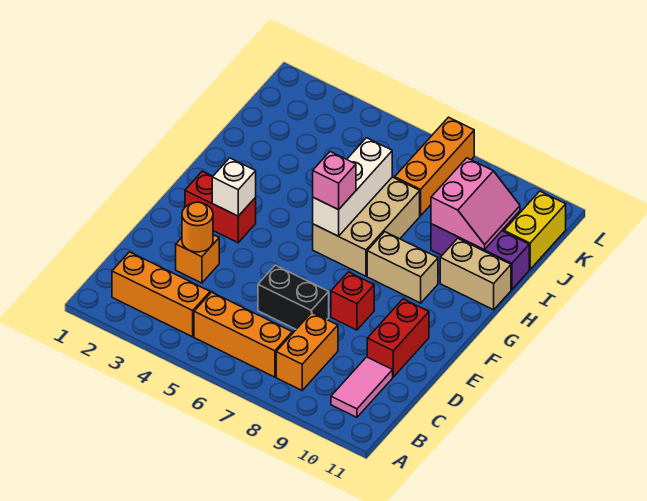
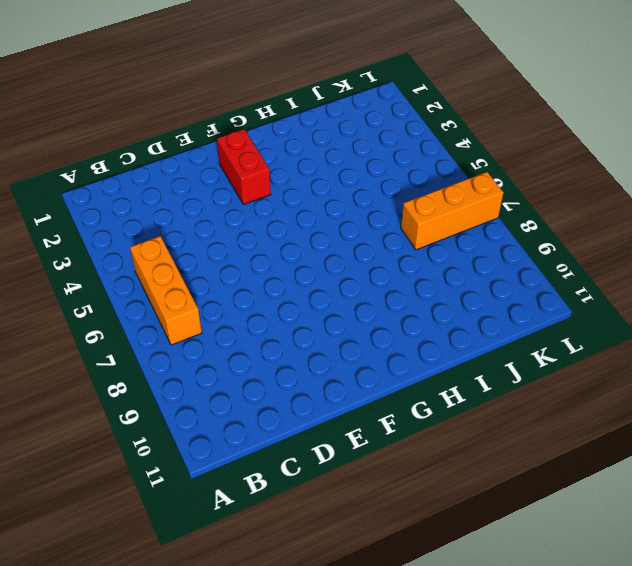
none -> orange 1x3 brick [112,252,210,337]
none -> orange 1x2 brick [276,313,338,390]
none -> pink 1x2 tile [331,357,393,417]

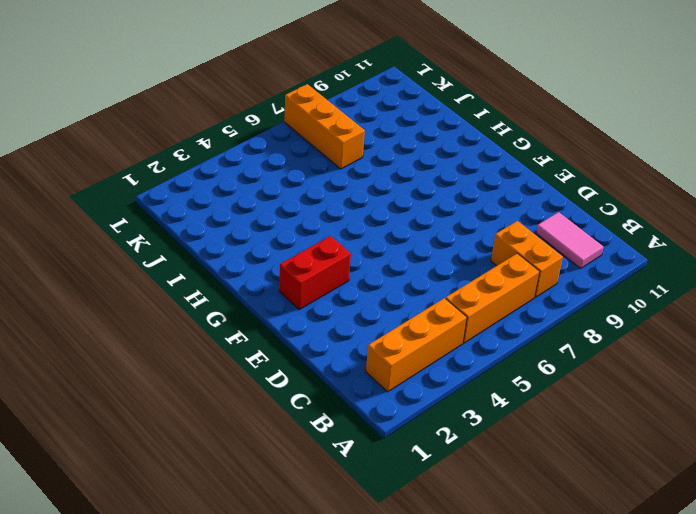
none -> orange 1x1 brick [176,235,219,283]
none -> black 1x2 brick [258,265,329,329]
none -> red 1x2 brick [367,299,429,377]

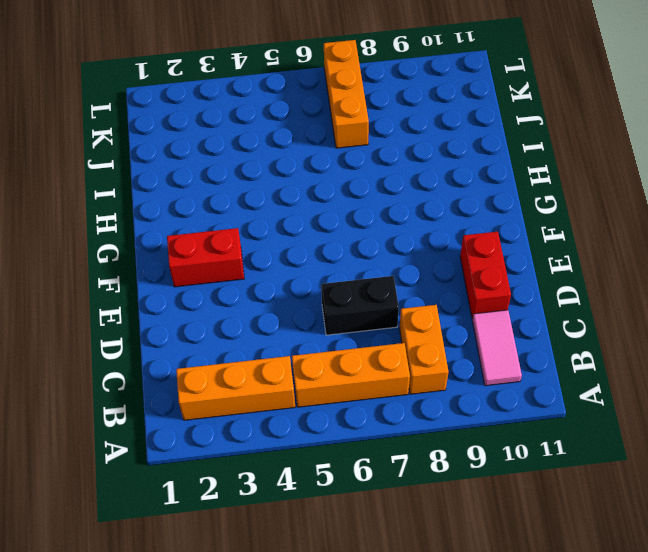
none -> orange 1x1 brick [176,235,219,283]
none -> red 1x1 brick [331,272,374,330]
none -> tan 2x3 brick [313,177,420,276]

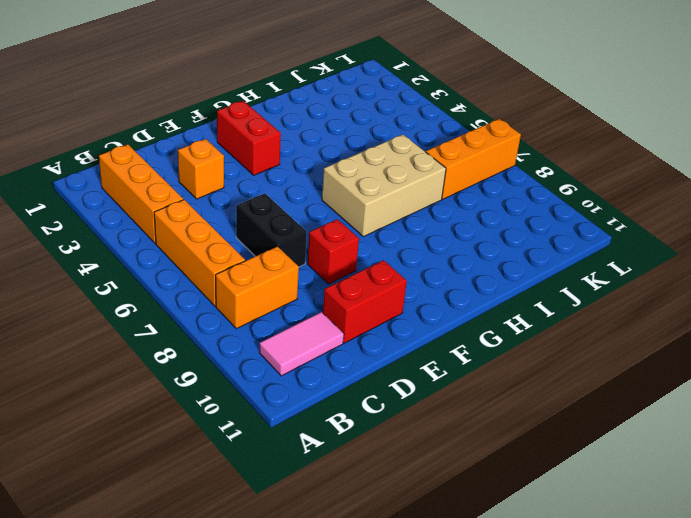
none -> tan 1x2 brick [367,232,438,303]
none -> tan 1x2 brick [440,238,511,310]
none -> purple 1x3 brick [431,224,529,290]

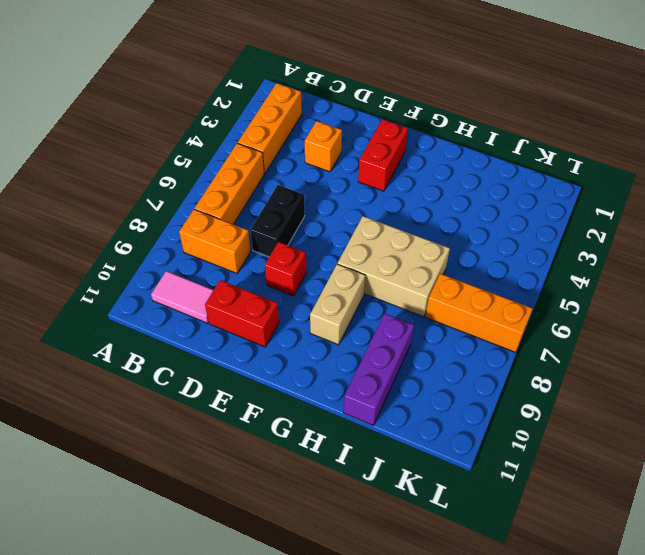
none -> tan 1x2 brick [440,238,511,310]
none -> yellow 1x2 brick [504,191,566,269]
none -> orange 1x1 round brick [182,202,213,252]

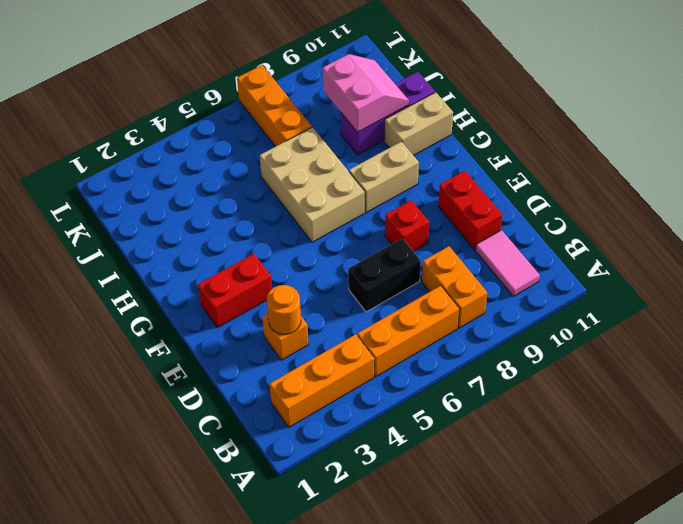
none -> yellow 1x2 brick [504,191,566,269]
none -> white 1x1 brick [212,158,256,216]
none -> white 1x3 brick [313,138,392,236]

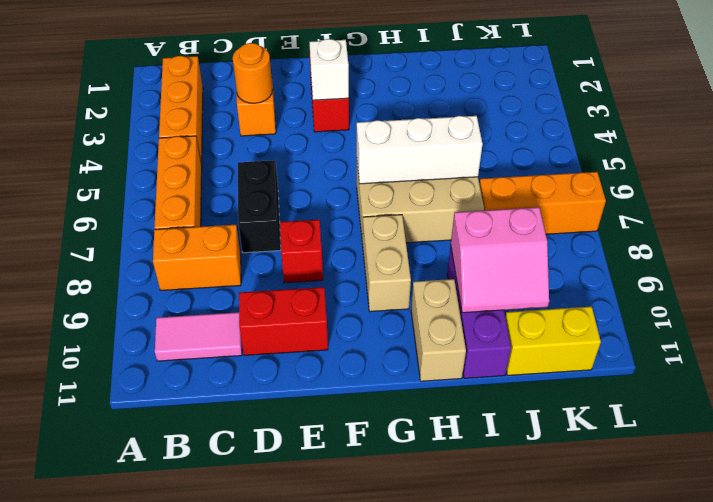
none -> pink 1x1 brick [313,152,356,210]

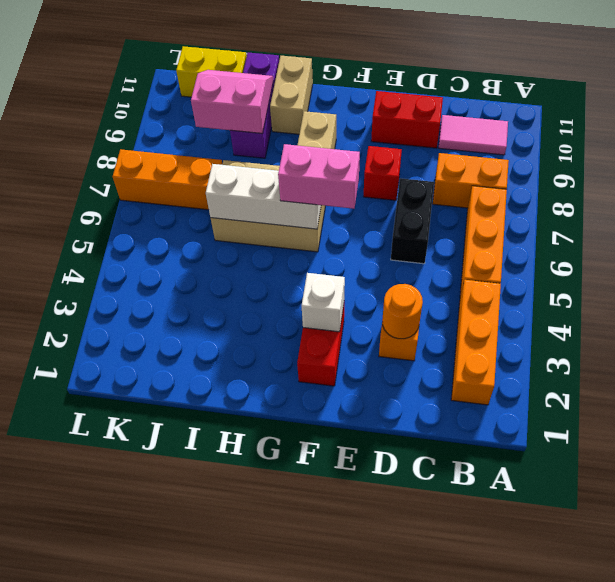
pink 1x2 brick [278,144,360,209] -> pink 1x1 brick [313,152,356,210]

